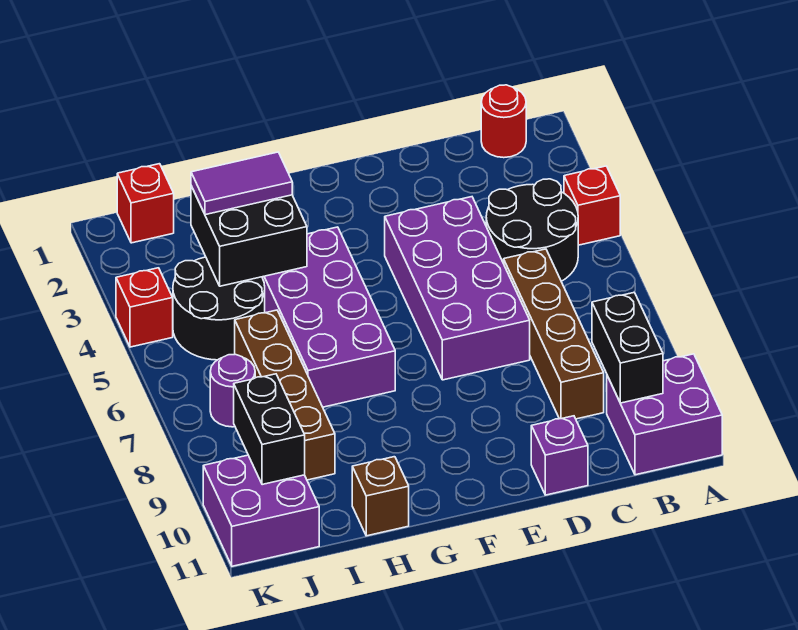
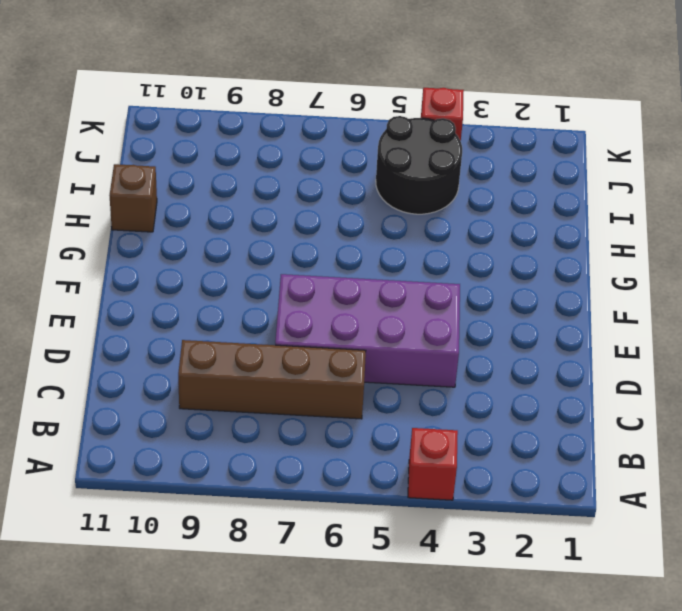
none -> purple 2x2 brick [607,354,722,475]
none -> red 1x1 round brick [481,85,526,158]
none -> black 2x2 round brick [486,179,578,281]

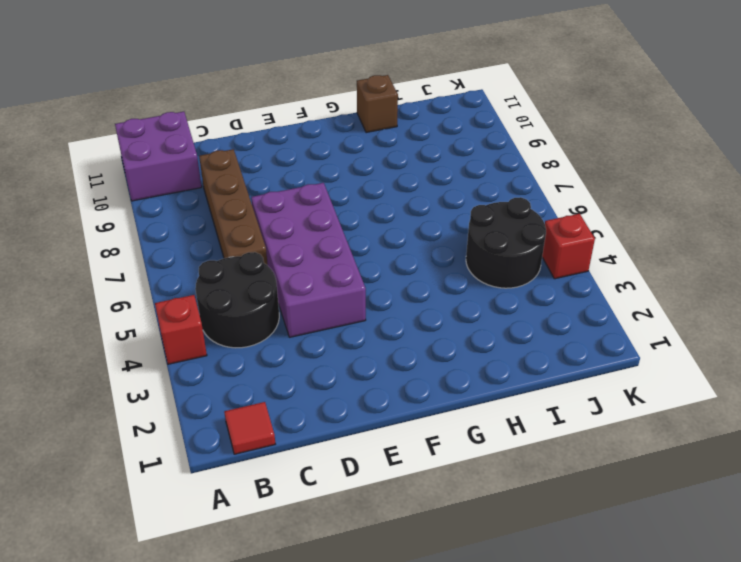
red 1x1 tile [224,402,275,454] -> red 1x1 round brick [481,85,526,158]
none -> purple 1x1 brick [531,416,588,495]
none -> purple 2x4 brick [262,227,395,407]
none -> brown 1x4 brick [235,310,335,480]

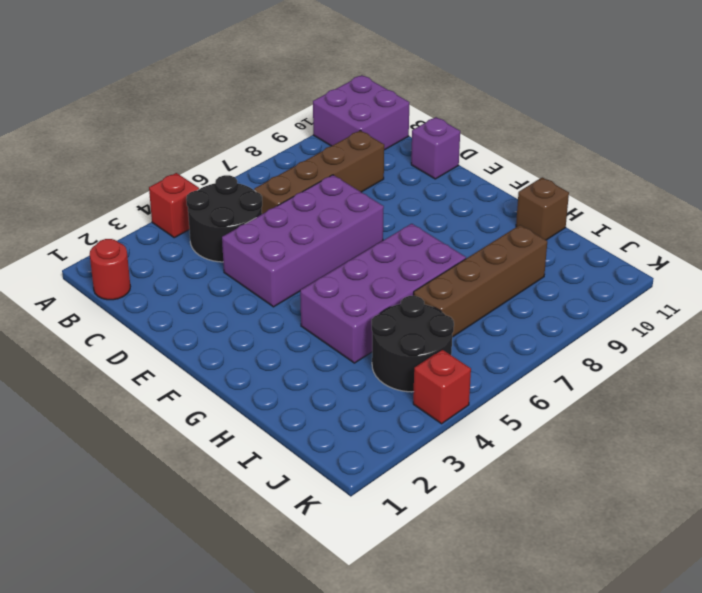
none -> red 1x1 brick [117,164,174,243]
none -> purple 1x1 round brick [210,354,255,427]
none -> purple 2x2 brick [203,455,319,566]

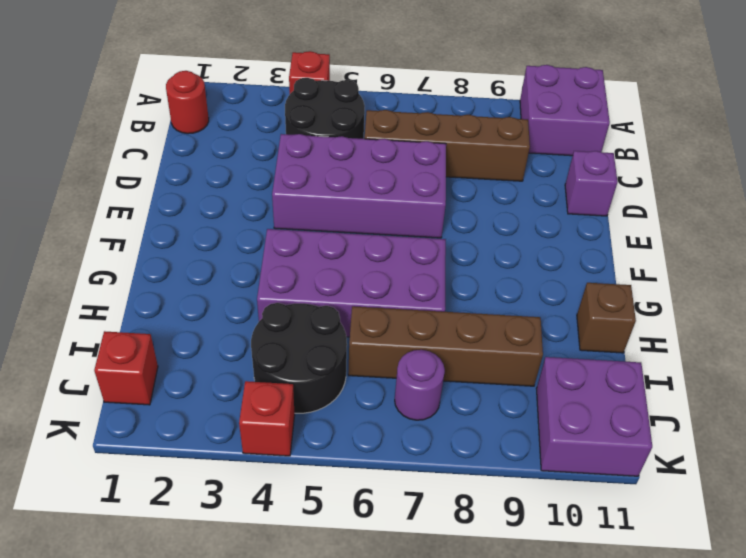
none -> black 1x2 brick [592,293,663,403]
none -> black 2x2 brick [191,186,307,286]
none -> black 1x2 brick [234,374,305,485]

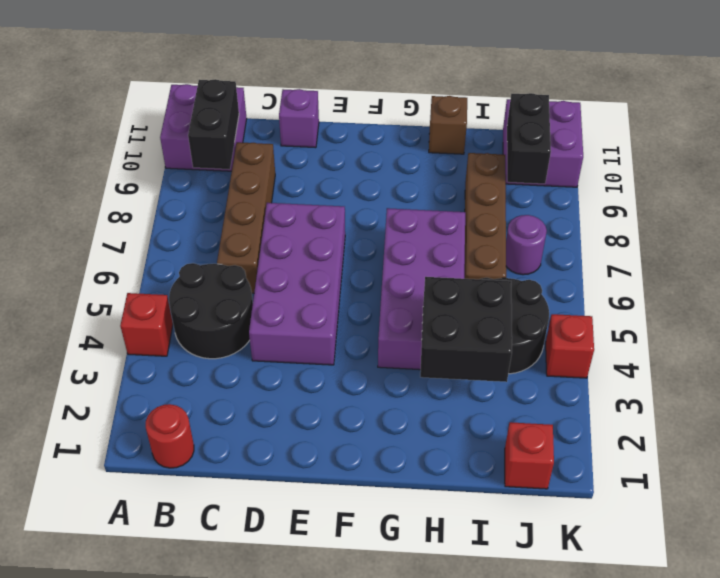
none -> purple 1x2 tile [191,152,292,215]

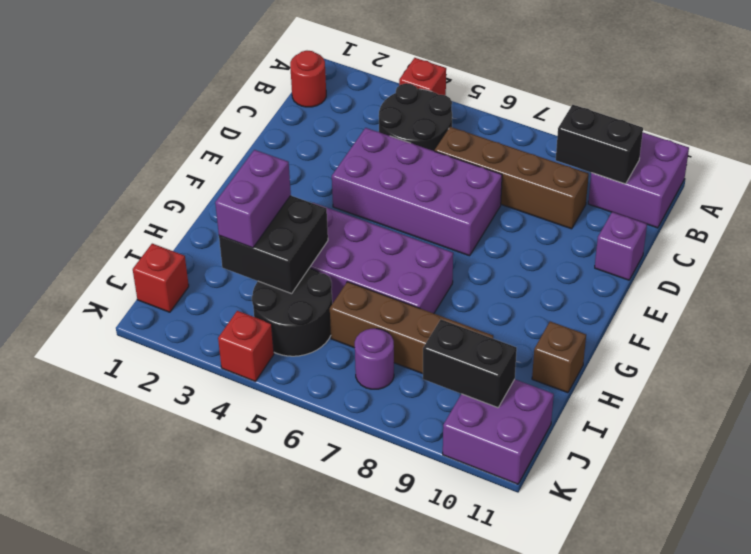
purple 1x2 brick [215,150,291,248] -> purple 1x2 tile [191,152,292,215]

